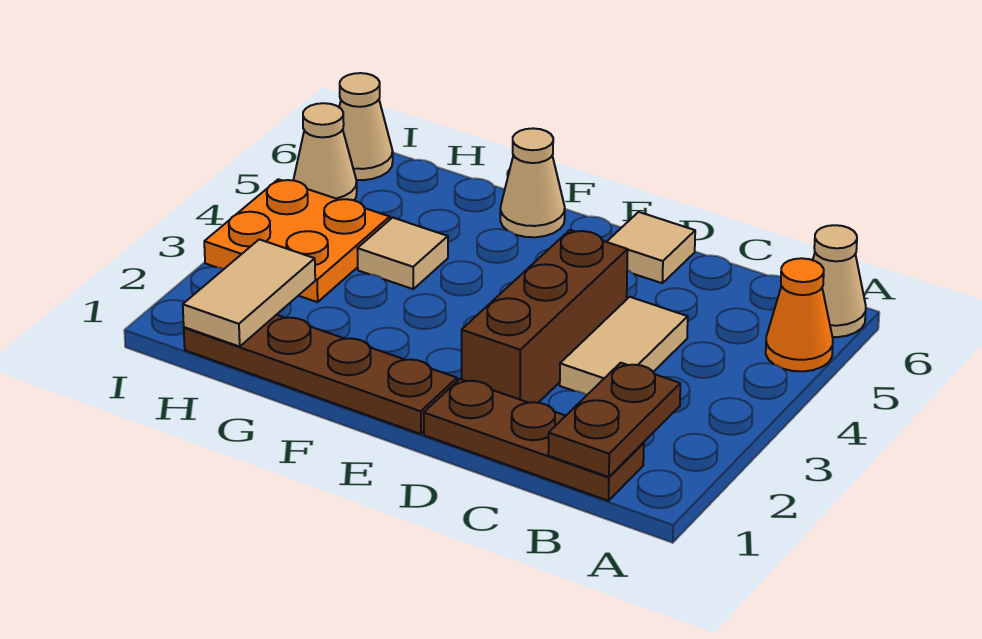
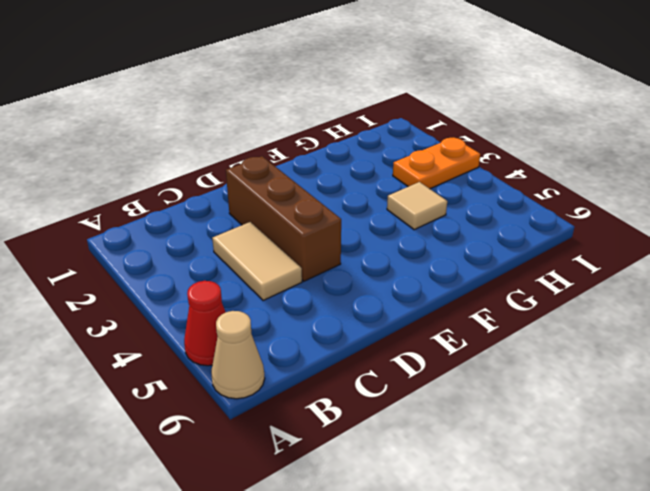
red 1x1 cone [184,281,226,366] -> orange 1x1 cone [766,258,833,371]
orange 1x2 plate [393,138,480,189] -> orange 2x2 plate [204,179,390,302]
none -> brown 1x3 plate [424,379,644,501]
none -> tan 1x1 tile [607,212,695,283]
none -> brown 1x4 plate [184,315,457,434]

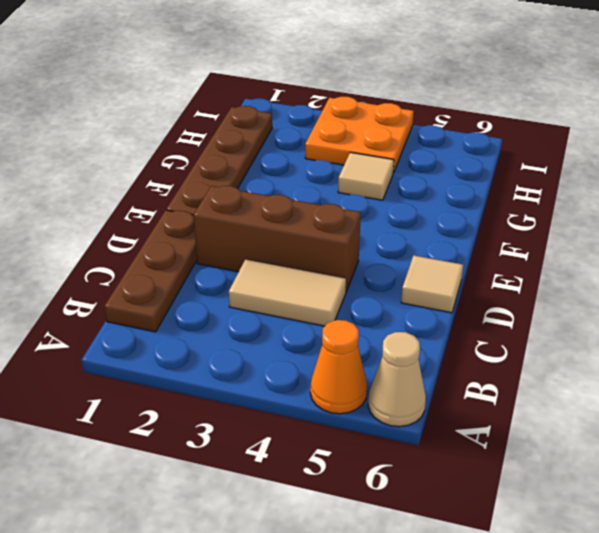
none -> tan 1x1 cone [500,128,565,237]
none -> tan 1x1 cone [293,103,357,200]
none -> tan 1x1 cone [339,73,393,180]

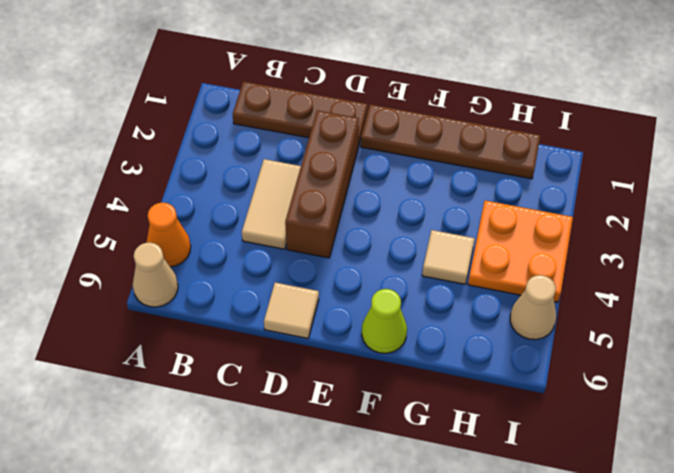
lime 1x1 cone [362,289,407,353] -> tan 1x1 cone [500,128,565,237]
none -> tan 1x1 cone [339,73,393,180]
none -> brown 1x2 plate [548,363,680,477]
none -> tan 1x2 tile [183,239,315,347]

